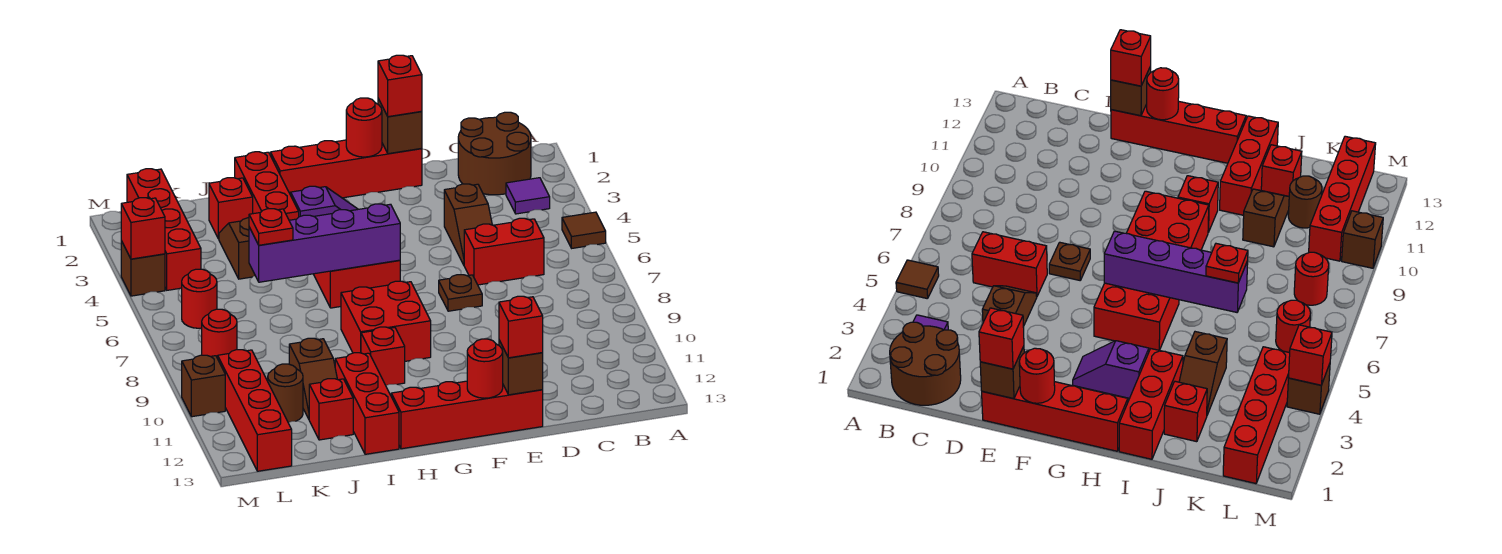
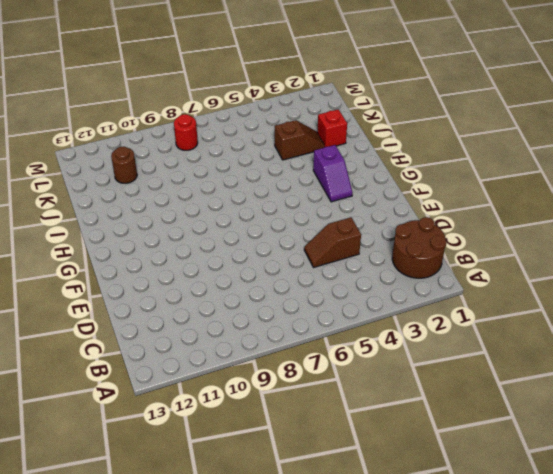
none -> brown 1x1 tile [562,212,606,248]
none -> purple 1x1 tile [506,178,550,214]
none -> red 1x2 brick [464,218,544,285]
none -> red 1x4 brick [271,140,422,198]

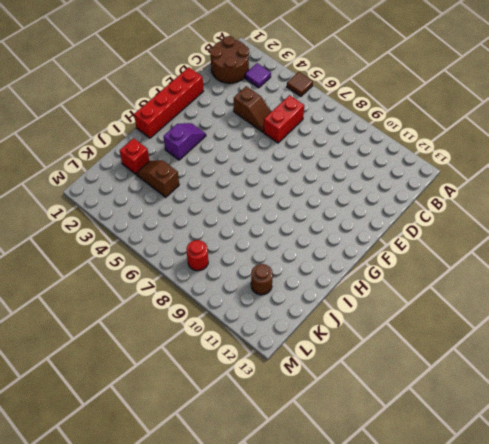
none -> brown 1x1 plate [439,275,482,311]
none -> red 1x4 brick [391,381,543,449]
none -> red 2x2 brick [314,260,400,308]
none -> red 2x2 brick [341,281,431,361]

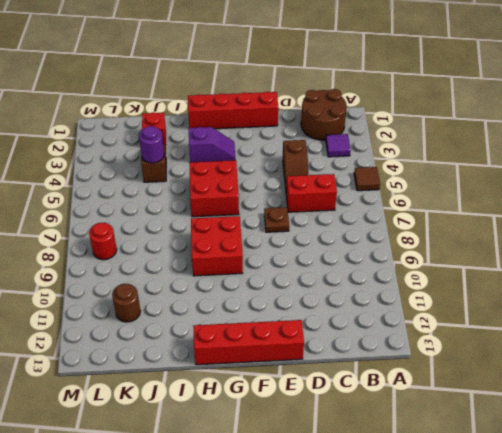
purple 1x1 round brick [139,126,164,163] -> none
none -> red 1x1 brick [361,327,405,385]
none -> red 1x3 brick [235,152,299,220]
none -> red 1x3 brick [335,353,399,454]
none -> brown 1x2 slope [289,338,337,419]

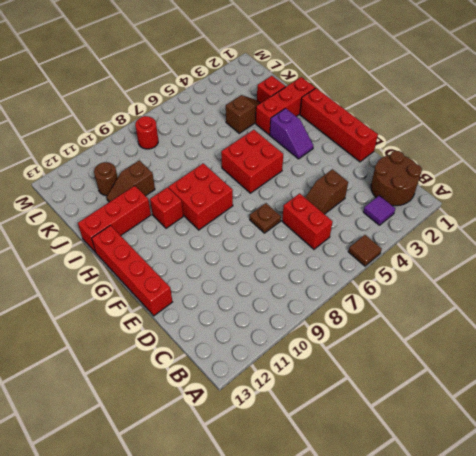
none -> red 1x1 brick [309,379,353,440]
none -> red 1x4 brick [127,169,201,290]
none -> red 1x1 round brick [182,269,217,328]
none -> red 1x4 brick [218,350,292,471]

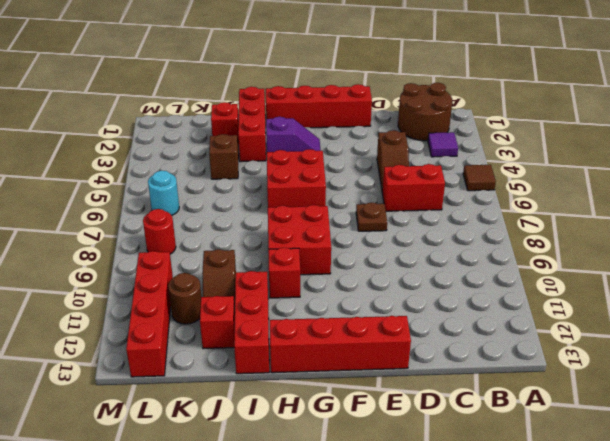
cyan 1x1 round brick [148,171,179,215] -> red 1x1 round brick [182,269,217,328]
none -> red 1x4 brick [127,169,201,290]
none -> brown 1x1 brick [121,241,165,296]
none -> brown 1x1 brick [182,355,225,417]
none -> brown 1x1 brick [378,99,422,154]

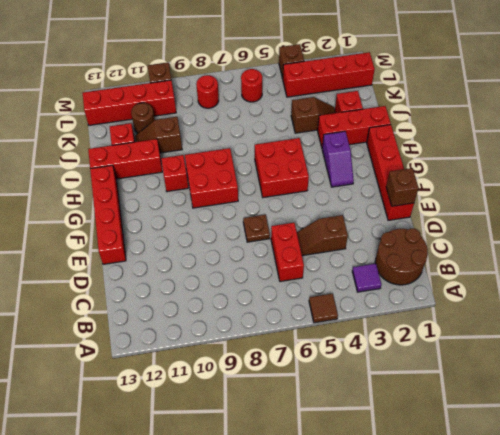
none -> brown 1x1 brick [499,340,543,395]
none -> red 1x1 round brick [346,98,382,157]
none -> red 1x1 round brick [467,339,503,398]
none -> purple 1x4 brick [249,204,400,282]

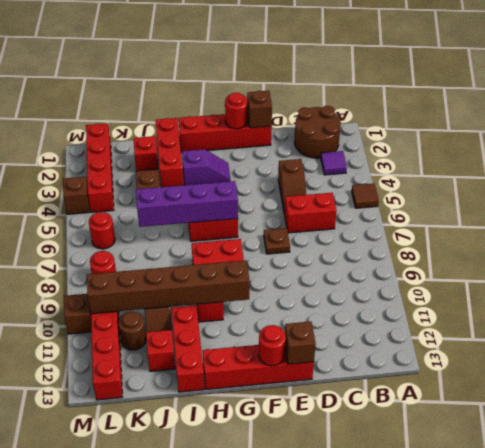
brown 1x6 brick [87,260,250,314] -> none
none -> red 1x1 brick [121,198,165,259]
none -> red 1x1 brick [378,55,422,117]
none -> red 1x1 brick [499,296,543,358]
none -> red 1x1 plate [249,209,293,245]

